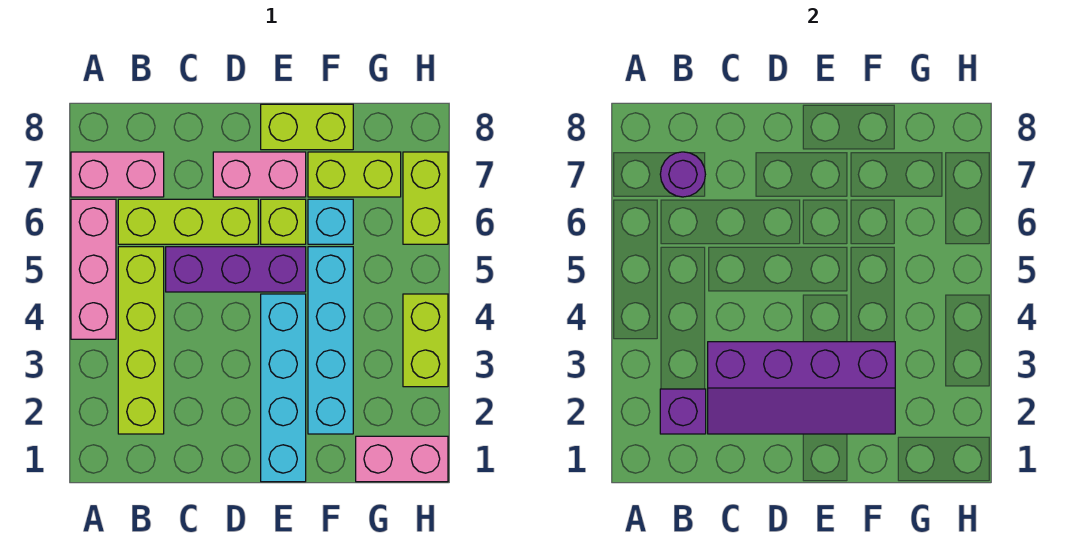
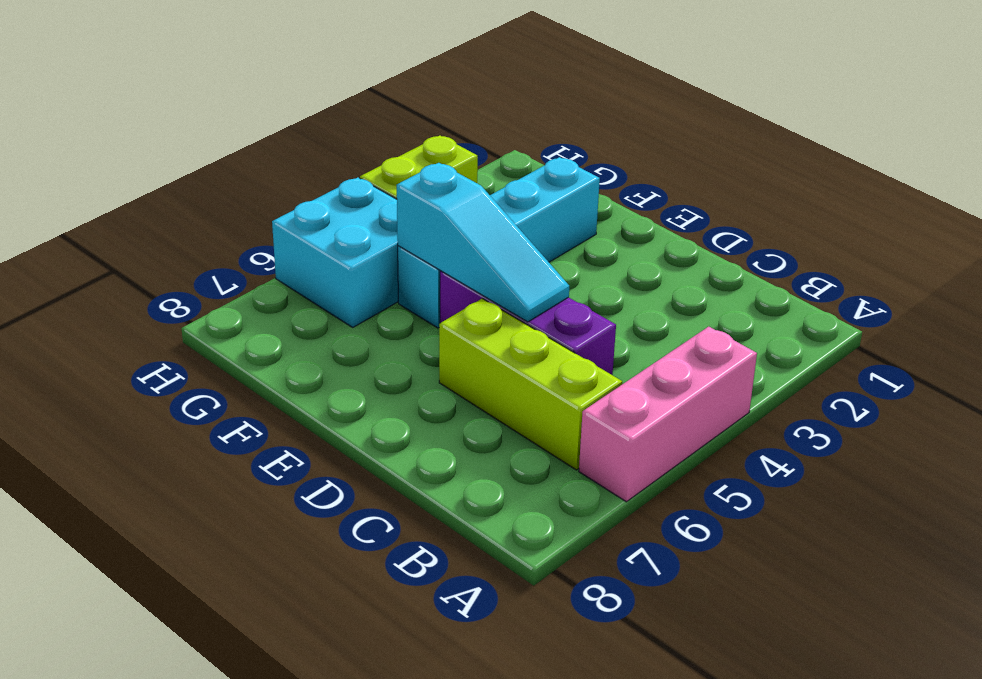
cyan 1x3 slope [397,163,569,322] -> none
cyan 2x2 brick [272,178,398,327] -> lime 1x2 brick [403,152,448,244]
none -> pink 1x2 brick [71,152,164,197]
none -> lime 1x4 brick [118,247,164,434]
none -> pink 1x2 brick [213,152,306,197]

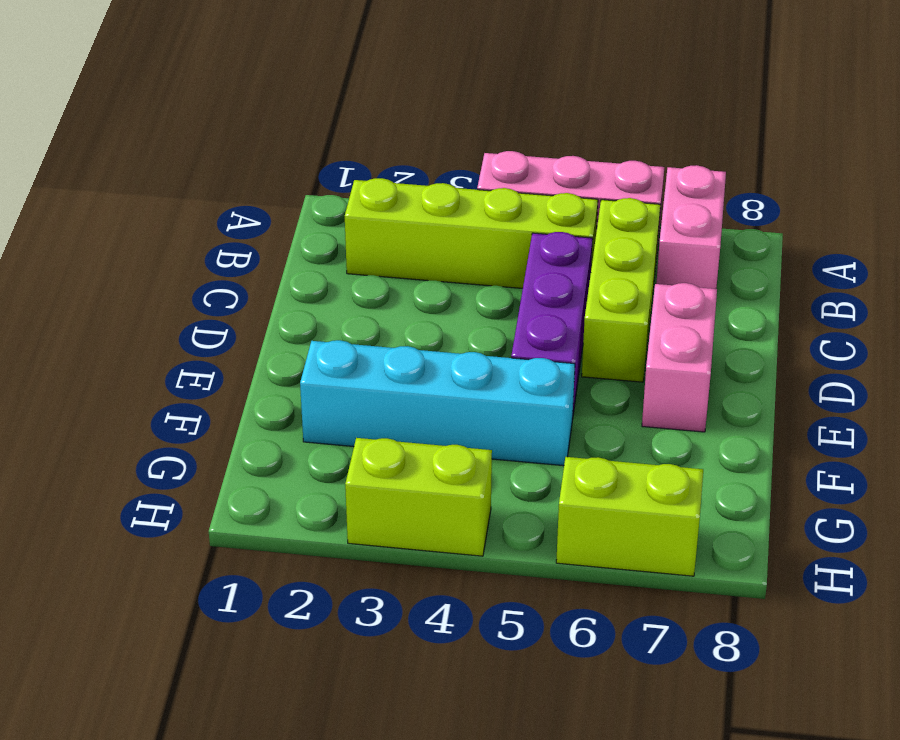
none -> cyan 1x4 brick [261,294,306,482]
none -> lime 1x1 brick [261,199,306,244]
none -> lime 1x2 brick [261,104,353,150]

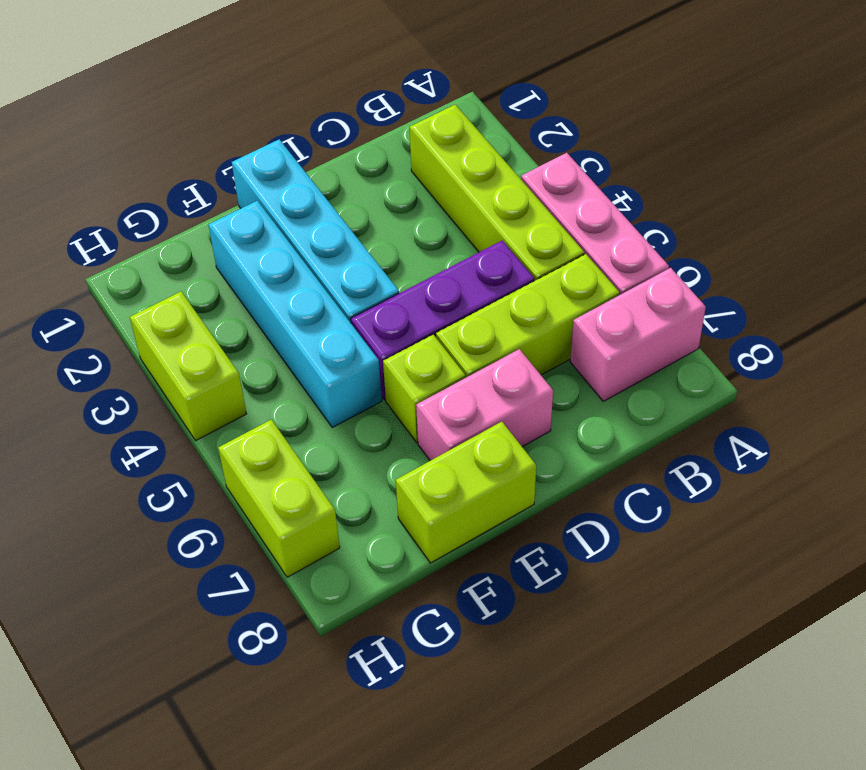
none -> cyan 1x1 brick [308,199,353,244]
none -> lime 1x2 brick [308,152,401,197]
none -> pink 1x2 brick [356,436,448,482]

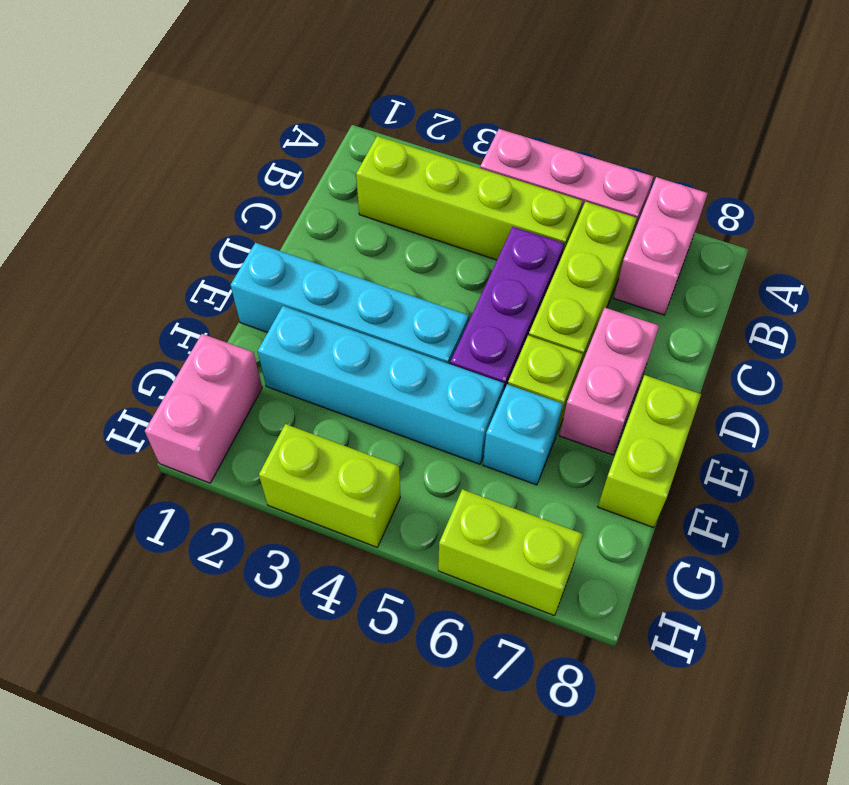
none -> lime 1x2 brick [308,152,401,197]
none -> purple 1x1 brick [660,389,706,434]
none -> purple 1x1 round brick [660,152,705,197]

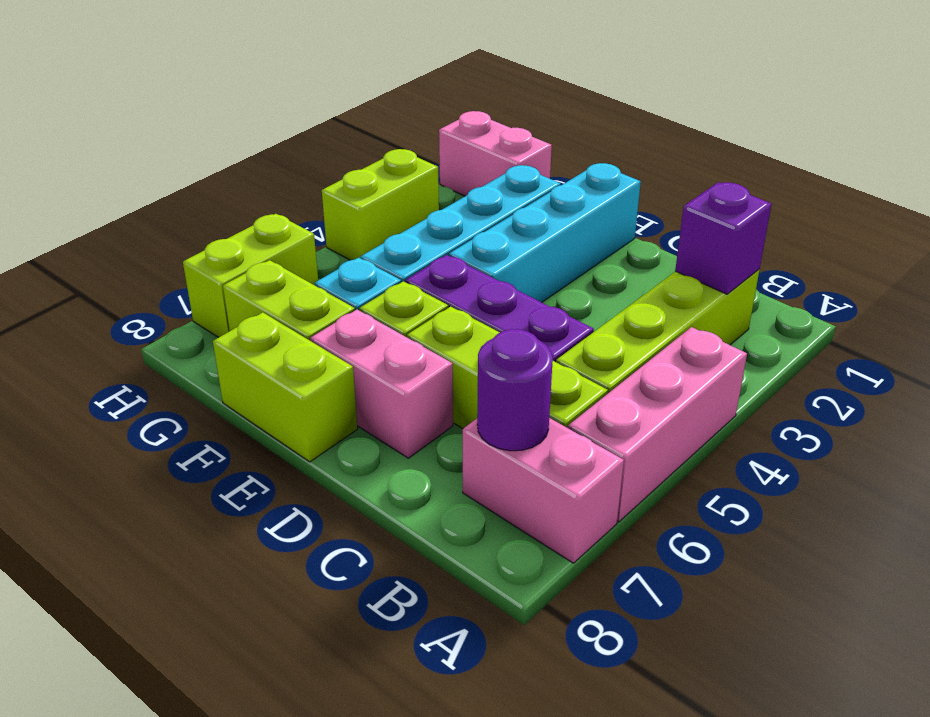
none -> purple 2x4 slope [708,342,895,434]

